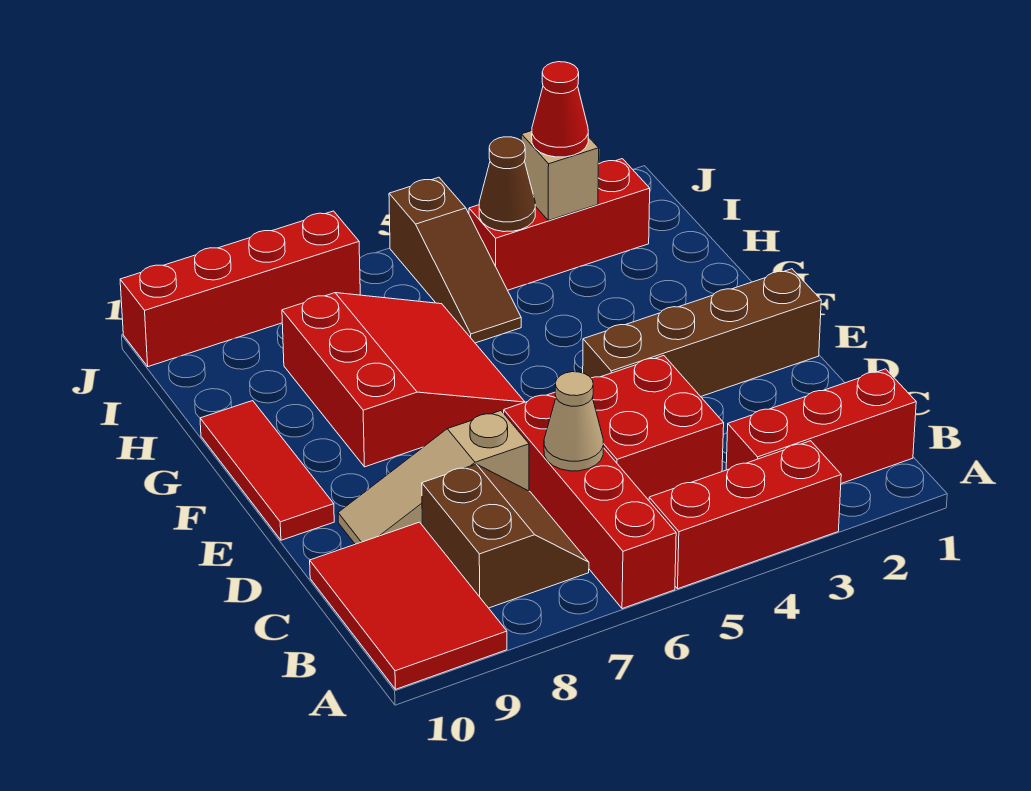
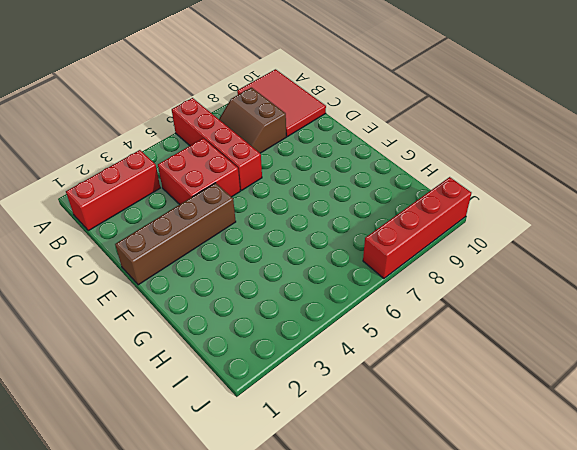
none -> red 1x3 brick [649,441,841,589]
none -> tan 1x3 slope [338,411,529,544]
none -> red 1x3 tile [200,401,334,540]

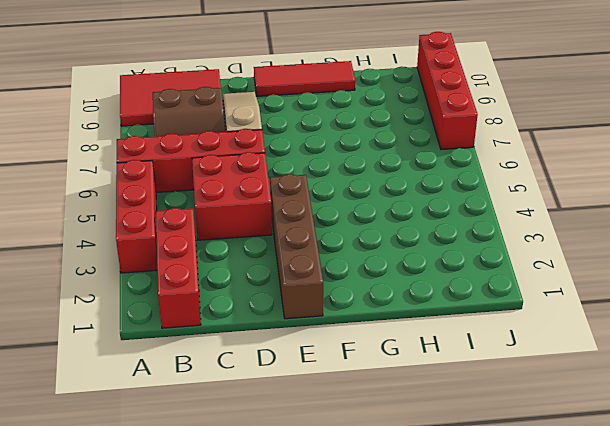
none -> red 3x3 slope [282,293,525,467]
none -> brown 1x3 slope [389,177,521,343]
none -> red 1x3 brick [469,159,650,290]

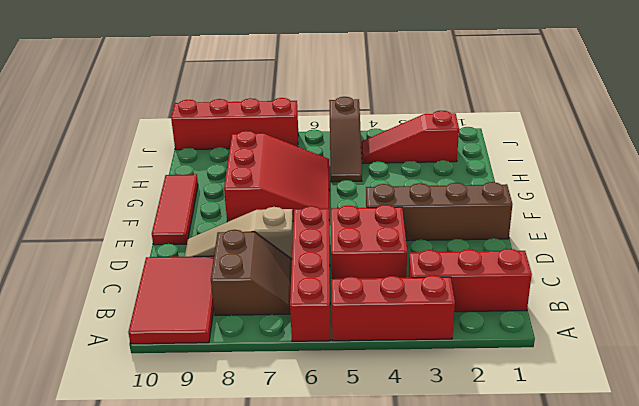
red 1x3 slope [361,111,459,163] -> red 1x3 brick [469,159,650,290]
none -> tan 1x1 cone [544,372,604,471]
none -> tan 1x1 brick [521,131,599,220]
none -> brown 1x1 cone [479,137,535,232]

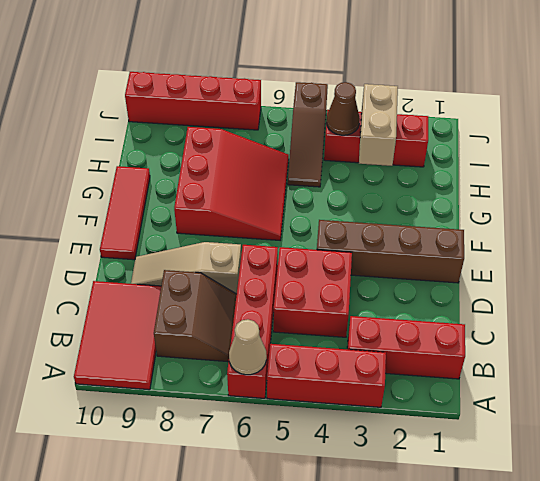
tan 1x1 cone [229,319,267,375] -> tan 1x1 cone moved to [544,372,604,471]
tan 1x2 brick [359,84,398,166] -> tan 1x1 brick [521,131,599,220]
none -> red 1x1 cone [532,62,588,157]

